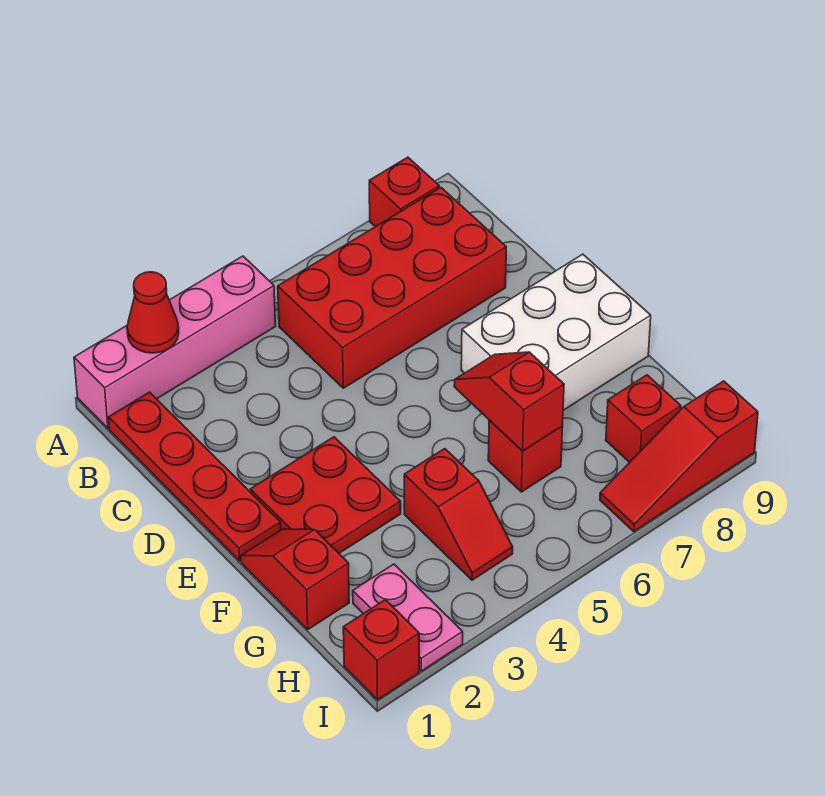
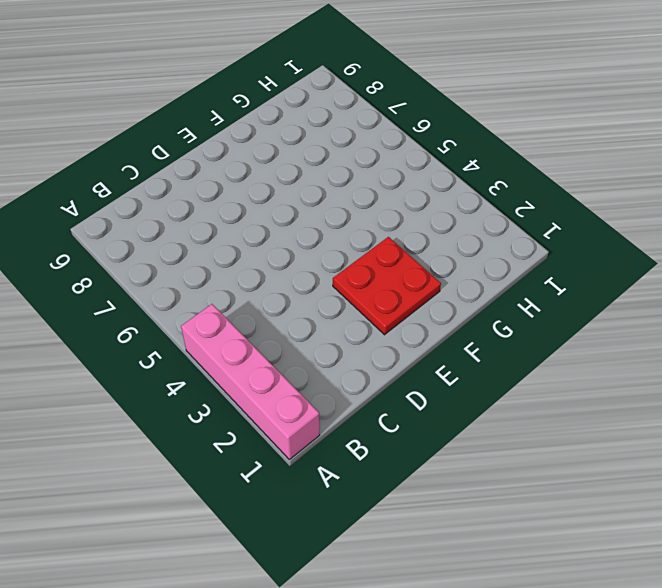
none -> red 1x1 brick [369,157,439,227]
none -> red 1x4 plate [109,392,281,561]
none -> red 2x4 brick [278,187,506,388]

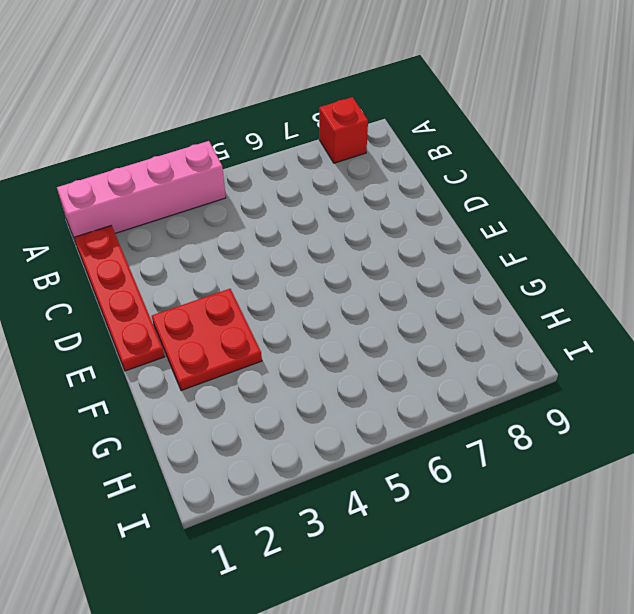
none -> red 2x4 brick [278,187,506,388]
none -> white 2x3 brick [461,254,651,410]
none -> red 1x2 slope [241,529,349,629]

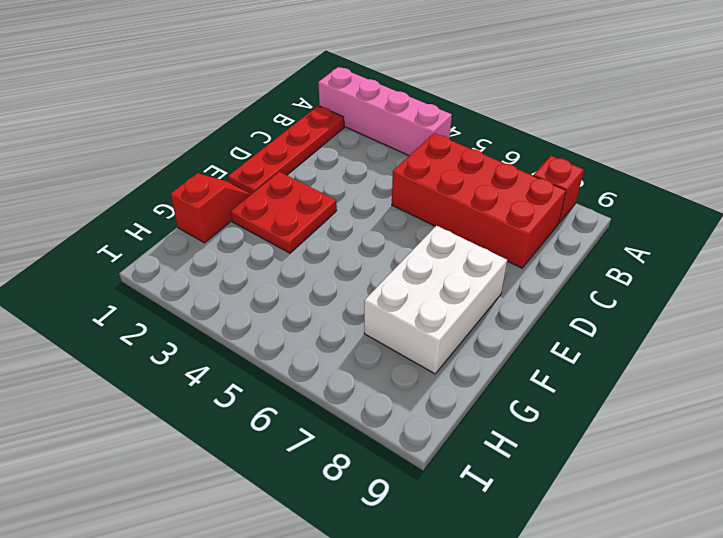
white 2x3 brick [364,226,507,374] -> white 2x3 brick turned to [461,254,651,410]
none -> red 1x2 slope [404,449,513,580]
none -> red 1x1 brick [488,420,563,492]
none -> pink 1x2 plate [353,564,463,671]

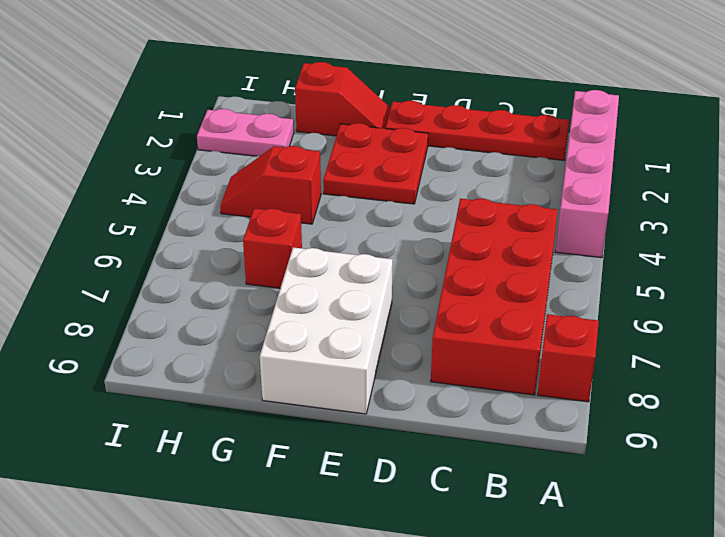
none -> red 1x1 brick [606,375,681,462]
none -> red 1x1 brick [343,600,419,700]
none -> red 1x3 slope [600,381,758,531]

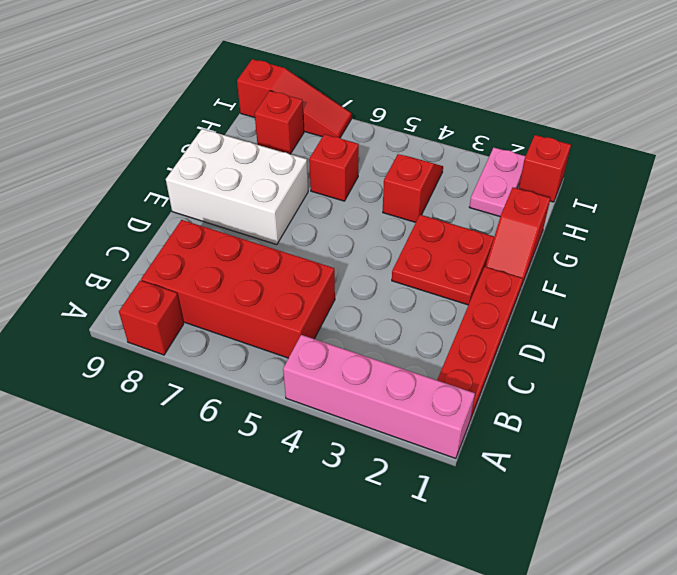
none -> red 1x1 cone [127,272,179,353]
none -> red 1x2 slope [454,352,564,451]

